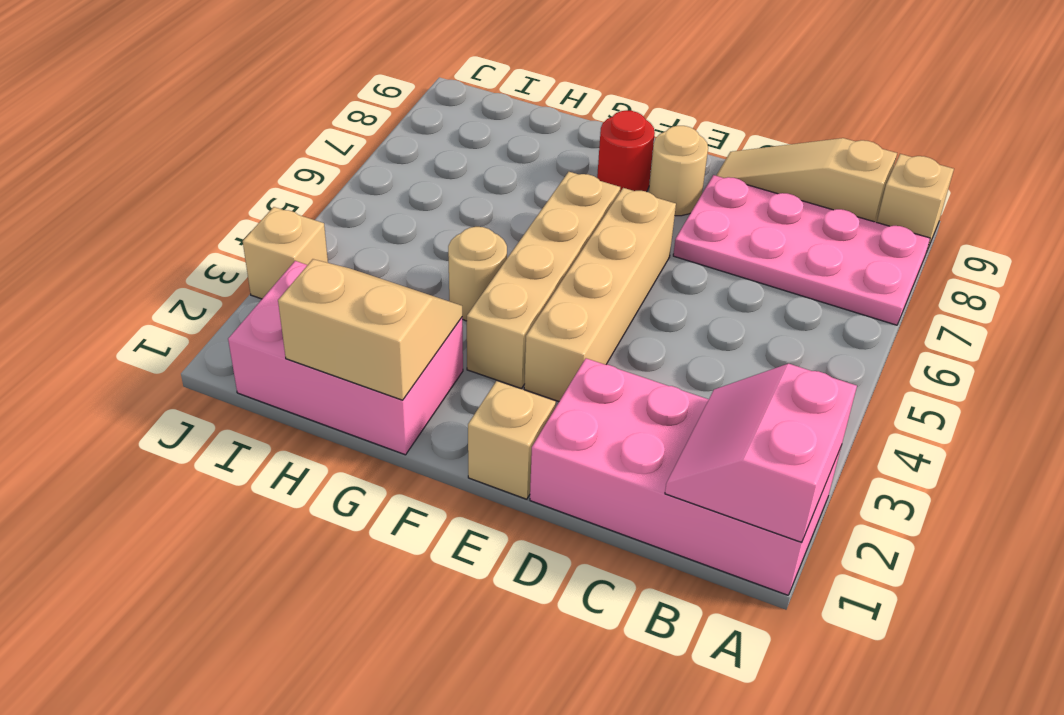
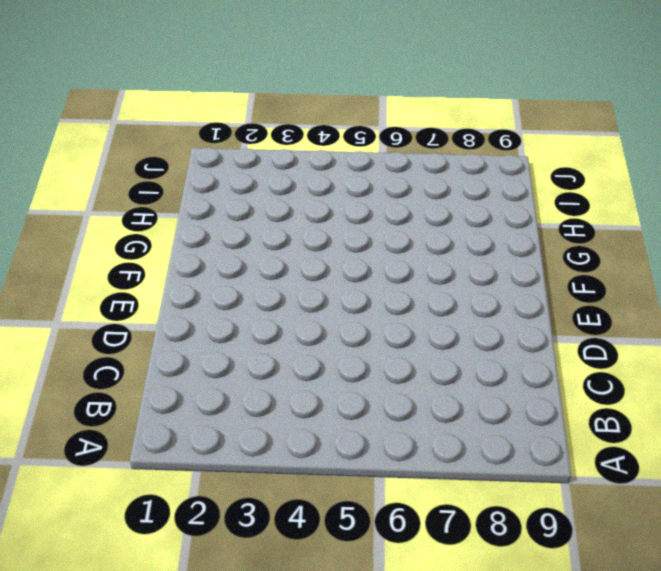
none -> pink 2x4 brick [530,358,841,595]
none -> pink 2x4 plate [673,175,930,325]
none -> tan 1x1 brick [877,154,954,250]

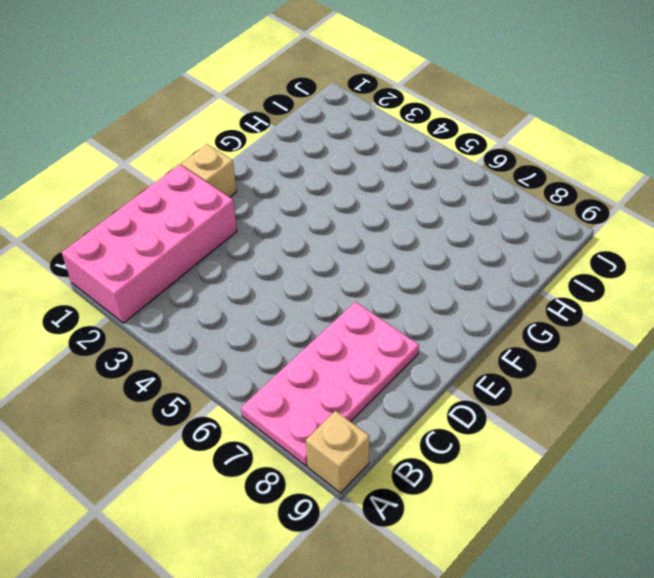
none -> tan 1x3 slope [716,138,897,222]
none -> tan 1x4 brick [524,188,676,401]
none -> tan 1x1 round brick [649,126,708,216]

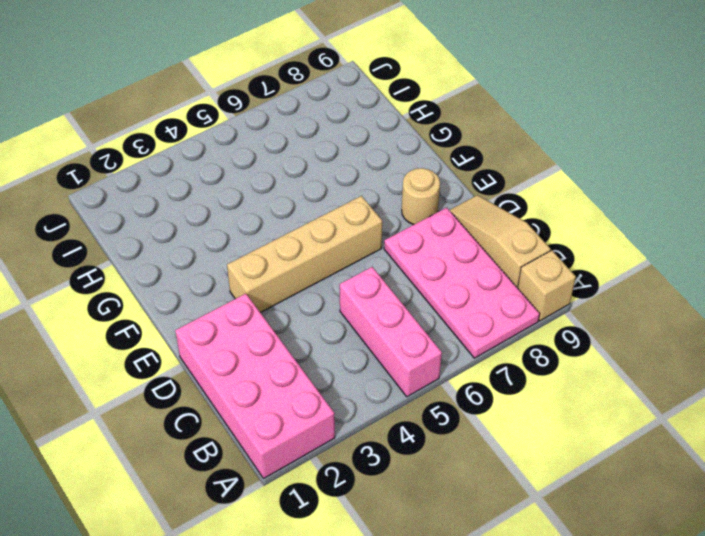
pink 1x3 brick [340,267,442,397] -> none
none -> tan 1x1 brick [468,381,556,499]
none -> tan 1x4 brick [467,172,620,389]
none -> red 1x1 round brick [597,110,655,192]

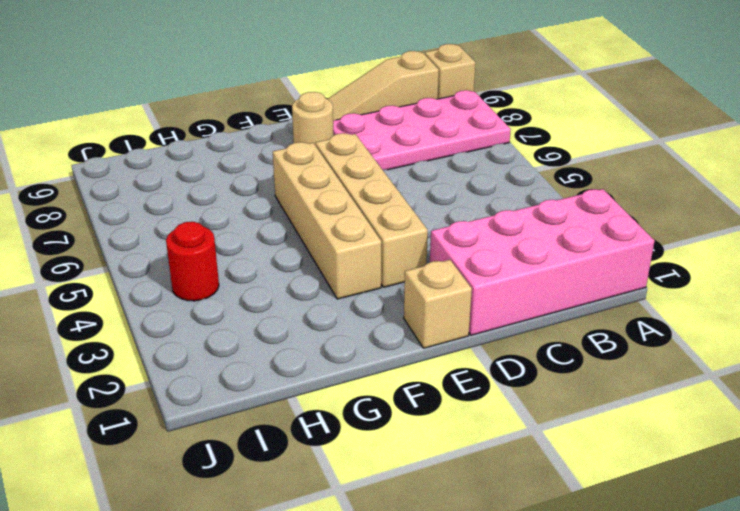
red 1x1 round brick [166,222,219,301] -> red 1x1 round brick moved to [597,110,655,192]
none -> pink 2x3 brick [228,261,463,455]
none -> tan 1x1 round brick [448,227,507,321]
none -> tan 1x1 brick [243,207,328,299]

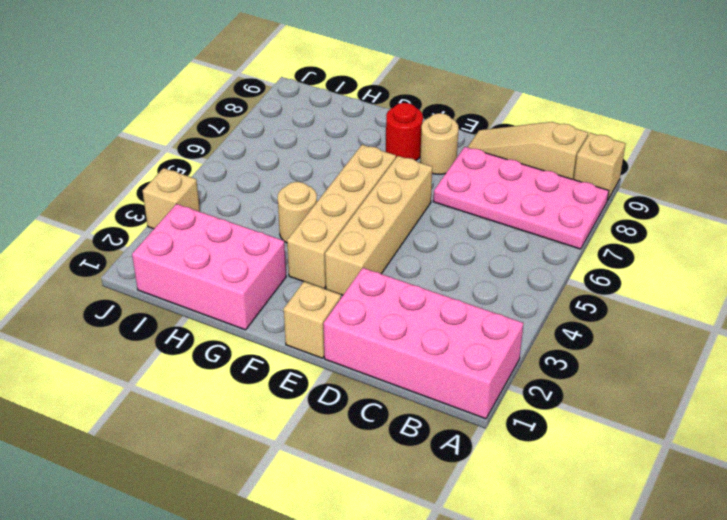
none -> pink 2x2 slope [665,364,857,543]
none -> tan 2x2 slope [278,259,462,400]

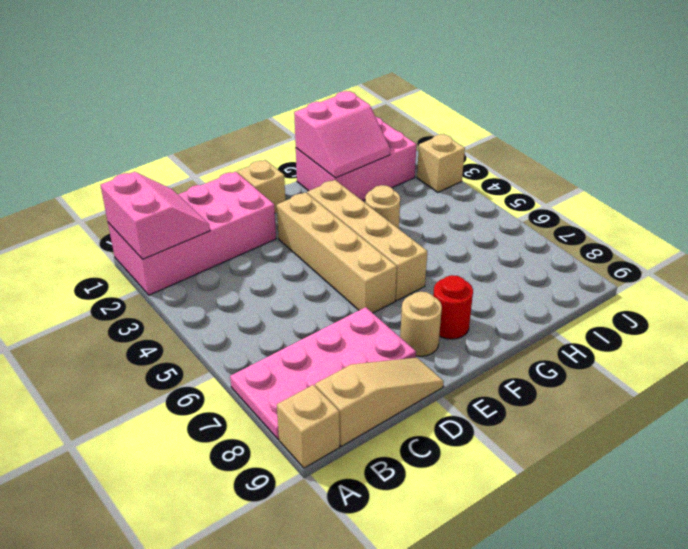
pink 2x2 slope [294,91,390,178] -> tan 2x2 slope [278,259,462,400]

